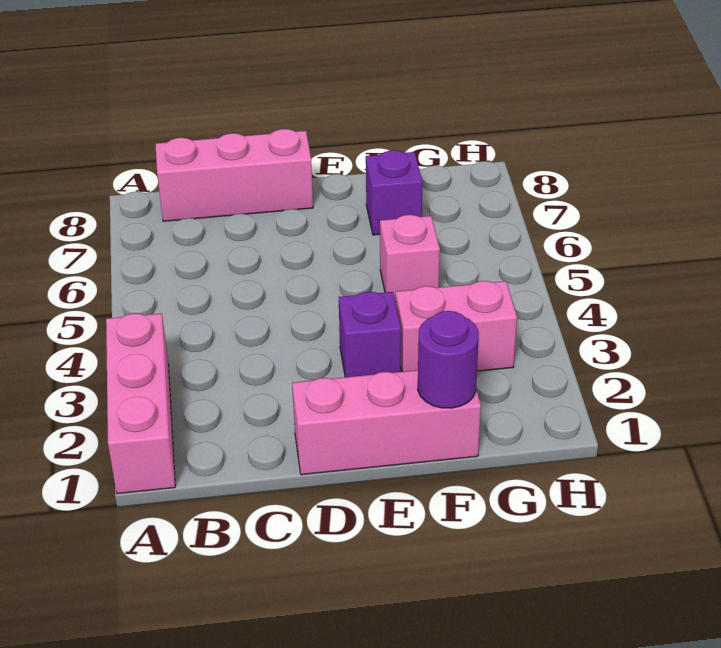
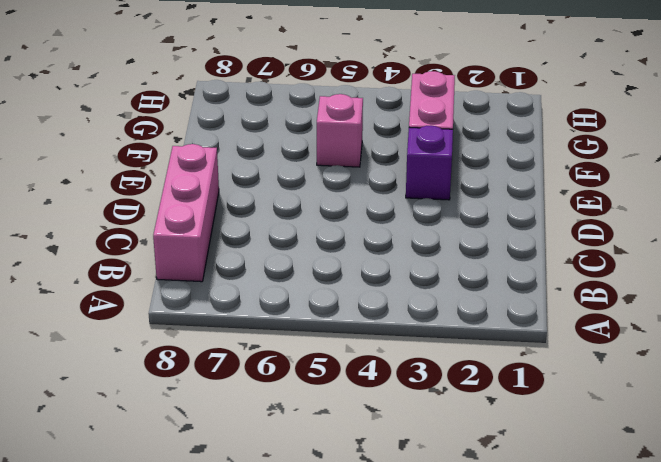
none -> pink 1x3 brick [106,313,175,494]
none -> pink 1x3 brick [292,370,481,475]

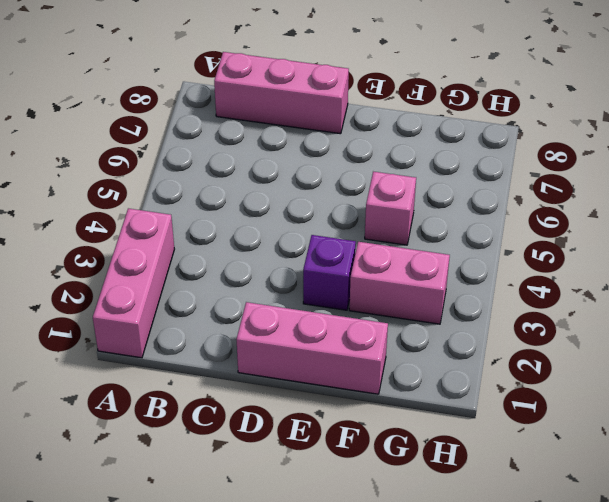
none -> purple 1x1 brick [366,150,422,235]
none -> purple 1x1 round brick [418,311,479,408]

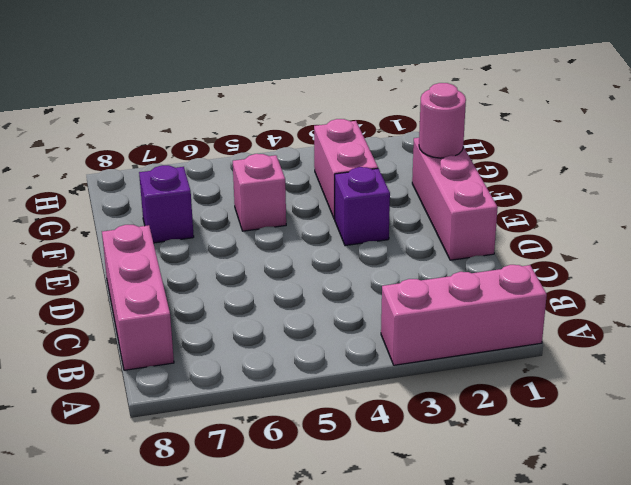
pink 1x1 round brick [419,83,466,158] -> purple 1x1 round brick [418,311,479,408]

